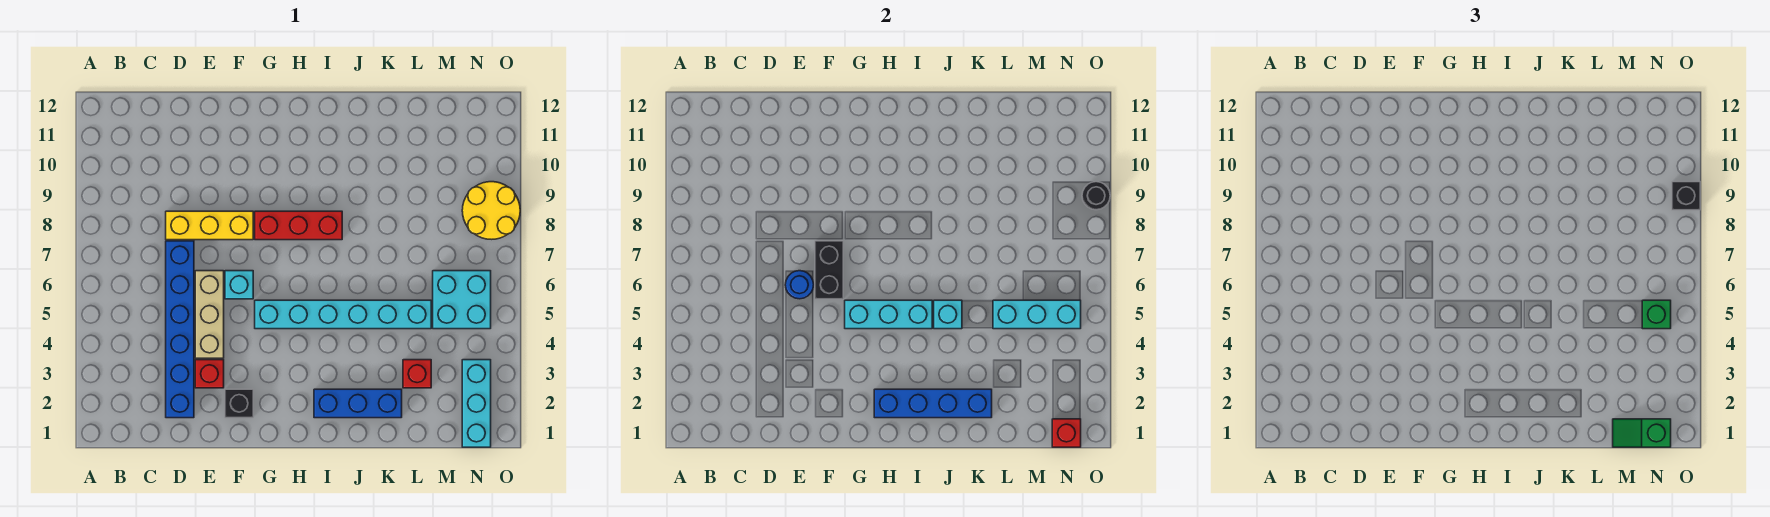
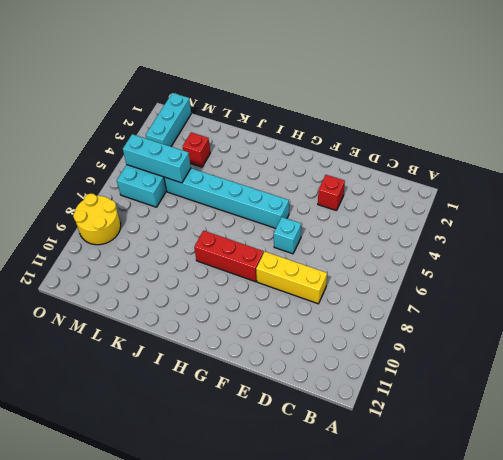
none -> blue 1x6 brick [166,241,194,418]
none -> tan 1x3 brick [195,271,224,358]
none -> black 1x1 brick [225,389,253,418]

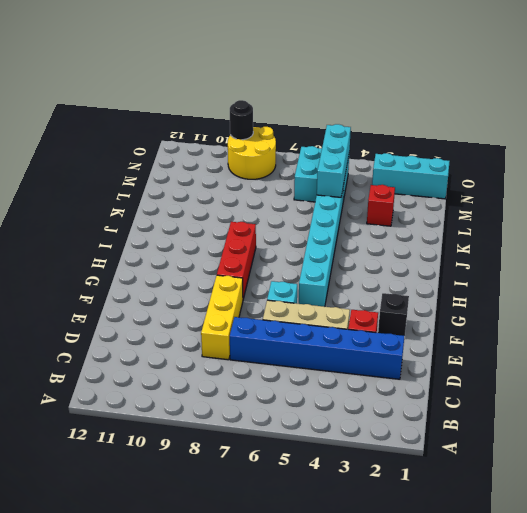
none -> blue 1x3 brick [314,389,402,418]
none -> blue 1x1 round brick [785,271,814,299]
none -> black 1x2 brick [815,241,843,299]

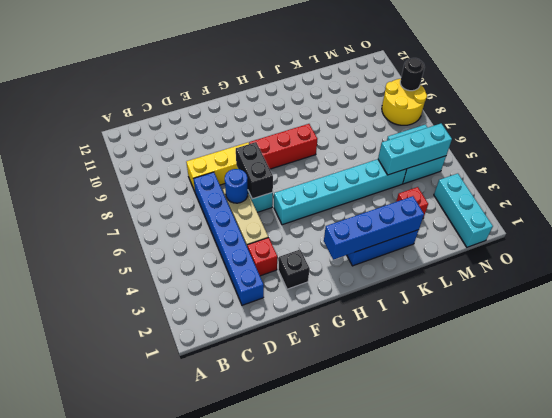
none -> cyan 1x3 brick [845,300,932,329]
none -> cyan 1x1 brick [934,300,962,329]
none -> red 1x1 brick [1052,419,1081,447]

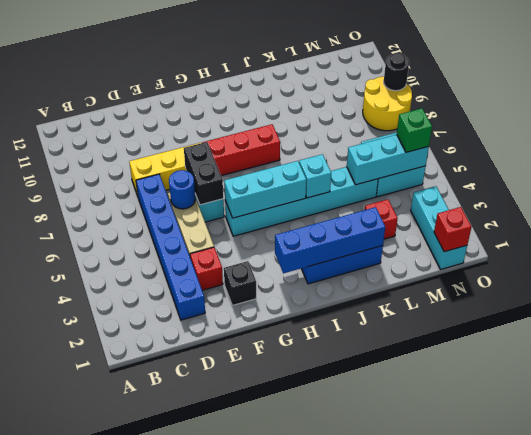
none -> green 1x2 slope [1613,419,1671,447]
none -> black 1x1 brick [1672,182,1700,210]

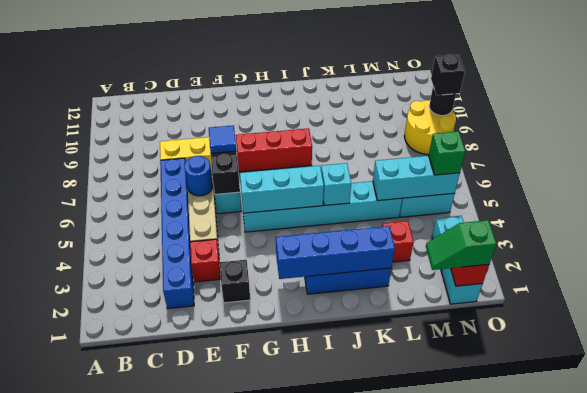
blue 1x1 tile [209,125,236,153] -> none

